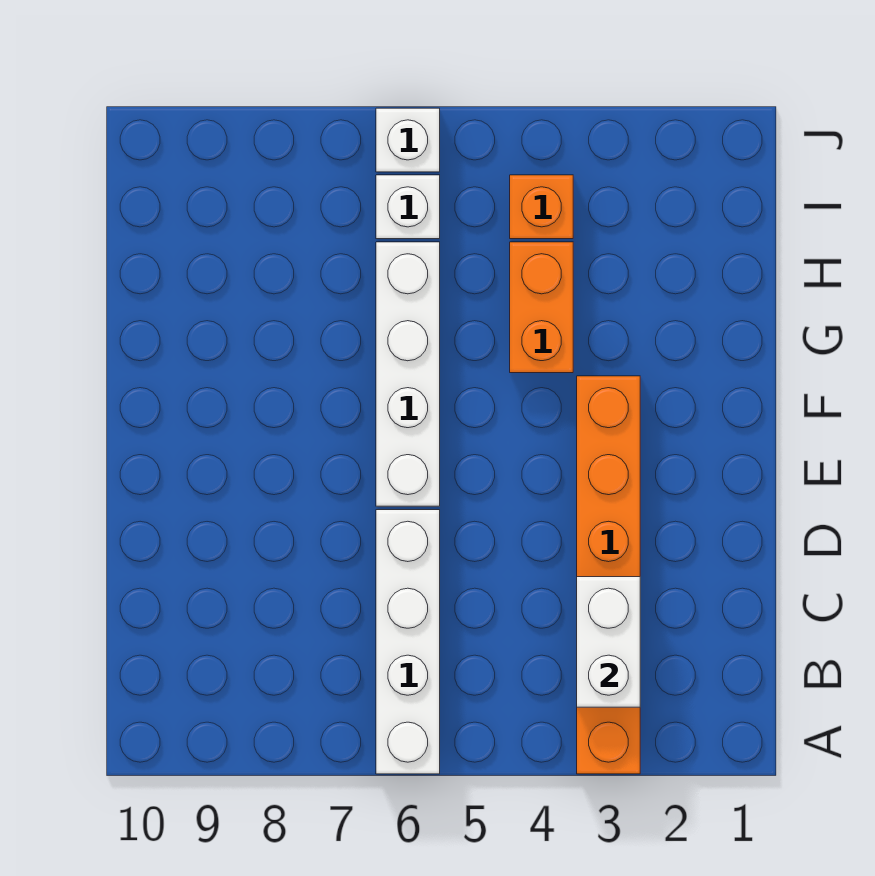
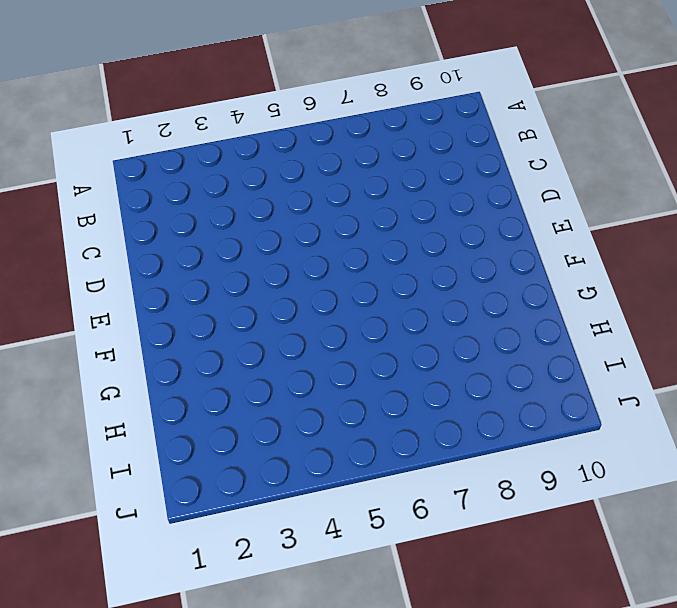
none -> orange 1x6 brick [577,376,640,774]
none -> white 1x4 brick [376,510,440,774]

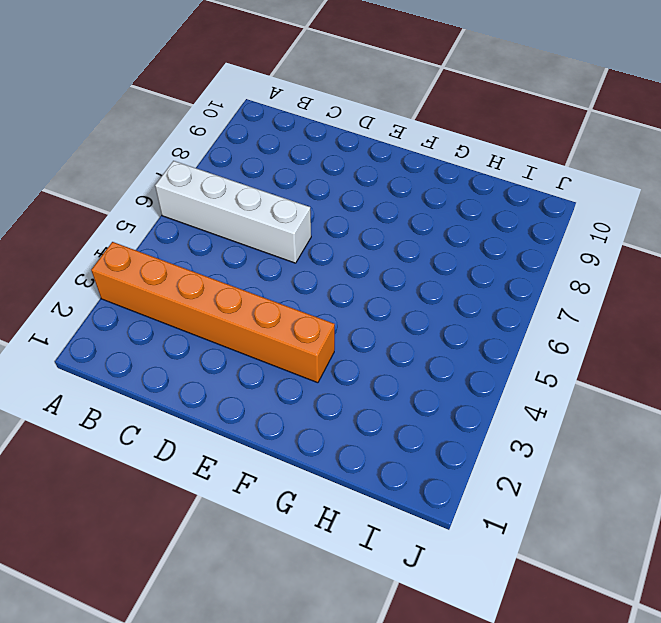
none -> white 1x4 brick [376,242,440,506]
none -> orange 1x2 brick [510,242,573,373]

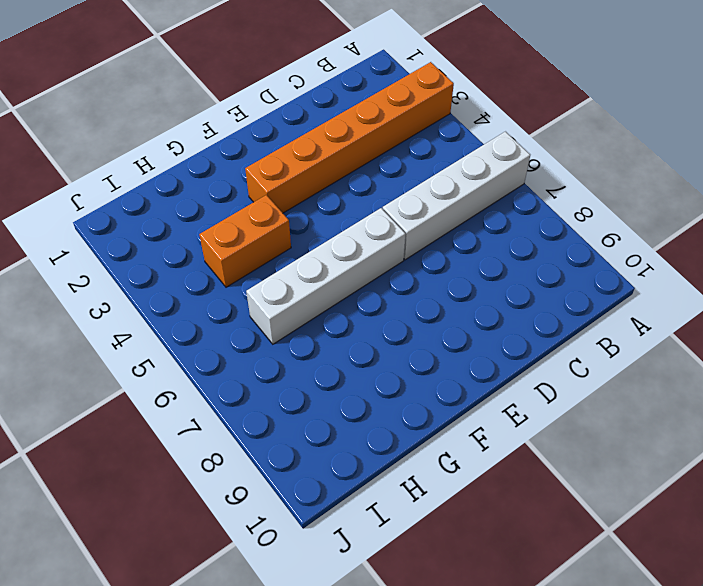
none -> orange 1x1 brick [510,175,573,239]
none -> white 1x1 brick [376,175,440,239]

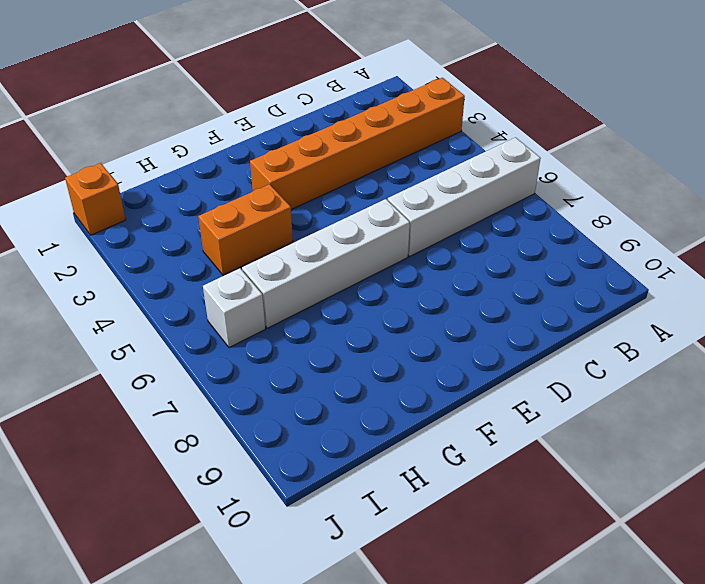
orange 1x1 brick [65,163,126,235] -> orange 1x1 brick moved to [510,175,573,239]
none -> white 1x1 brick [376,108,440,172]
none -> white 1x2 brick [577,577,640,707]

